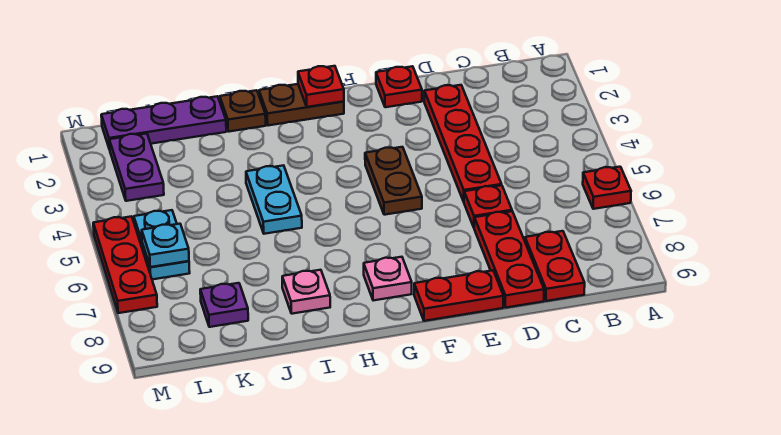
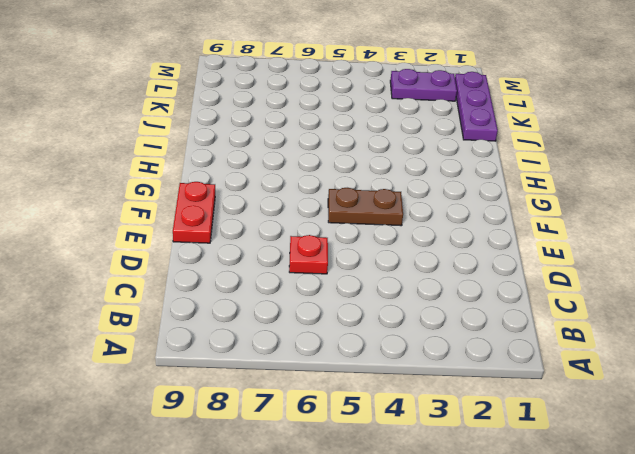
none -> red 1x1 plate [583,167,631,209]
none -> red 1x2 plate [525,231,585,301]
none -> red 1x4 plate [424,85,502,202]

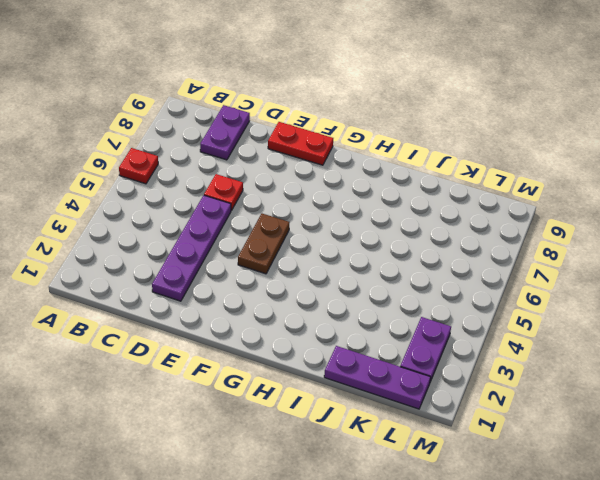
purple 1x2 plate [200,105,250,160] -> red 1x2 plate [525,231,585,301]
purple 1x4 plate [152,195,231,301] -> red 1x4 plate [424,85,502,202]
none -> red 1x3 plate [474,211,544,308]
none -> red 1x1 plate [376,66,422,107]
none -> brown 1x2 plate [259,84,344,125]

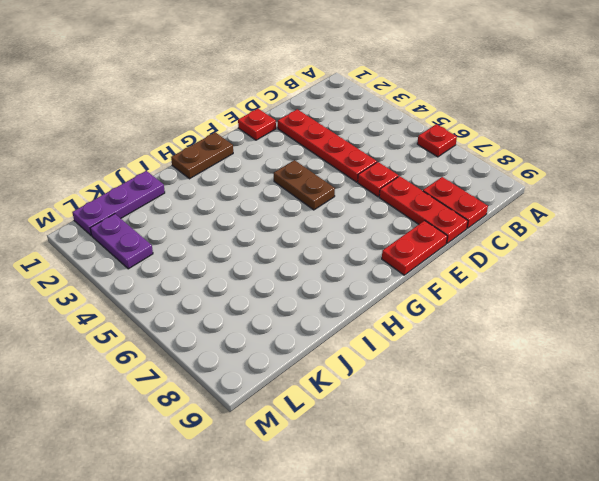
none -> pink 1x1 plate [364,257,412,301]
none -> brown 1x1 plate [220,90,266,132]
none -> cyan 1x2 plate [246,165,302,234]

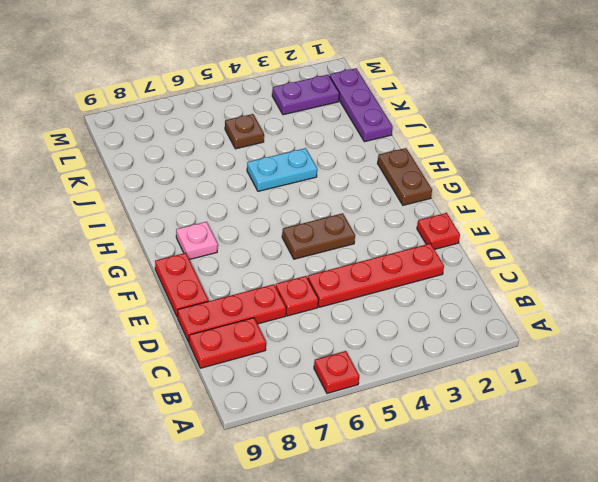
brown 1x1 plate [225,114,264,149] -> brown 1x1 plate moved to [220,90,266,132]
none -> pink 1x1 plate [282,270,330,314]
none -> purple 1x1 plate [200,283,248,327]
none -> cyan 1x2 plate [134,210,190,279]

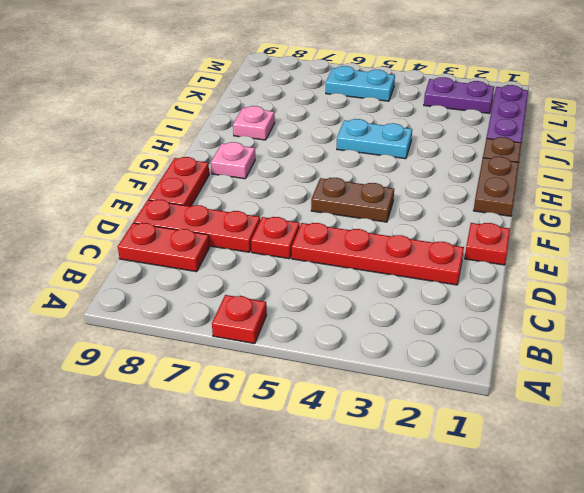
none -> purple 1x1 plate [200,283,248,327]
none -> red 1x3 plate [93,216,157,313]
none -> red 1x1 plate [298,66,344,107]

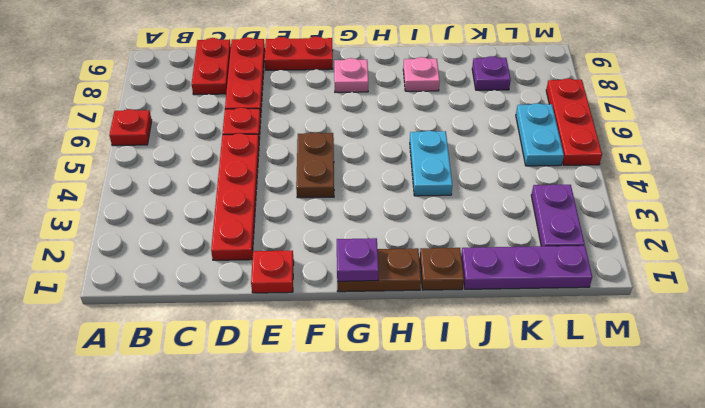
purple 1x1 plate [337,238,379,281] -> red 1x1 plate [298,66,344,107]
none -> cyan 1x1 plate [142,224,189,267]

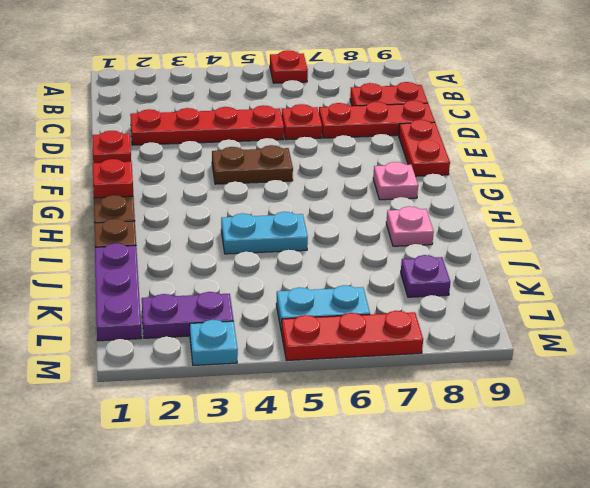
cyan 1x1 plate [190,320,238,365] -> cyan 1x1 plate moved to [142,224,189,267]

